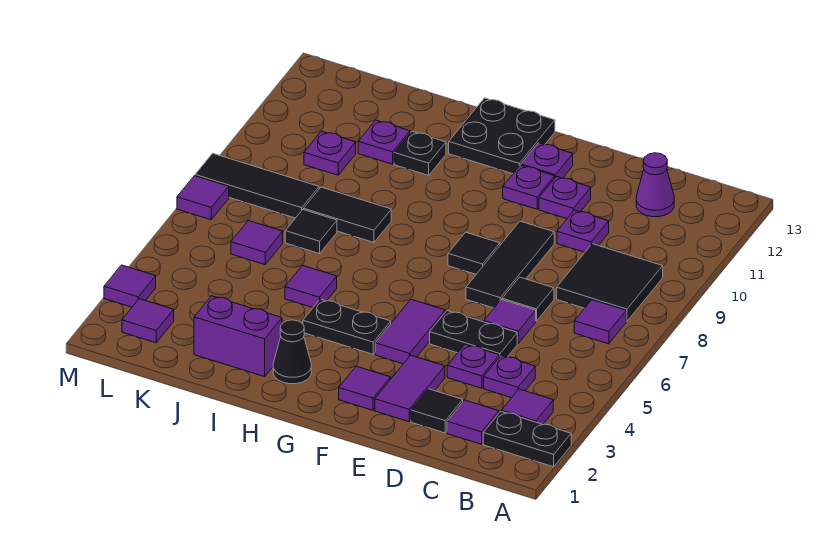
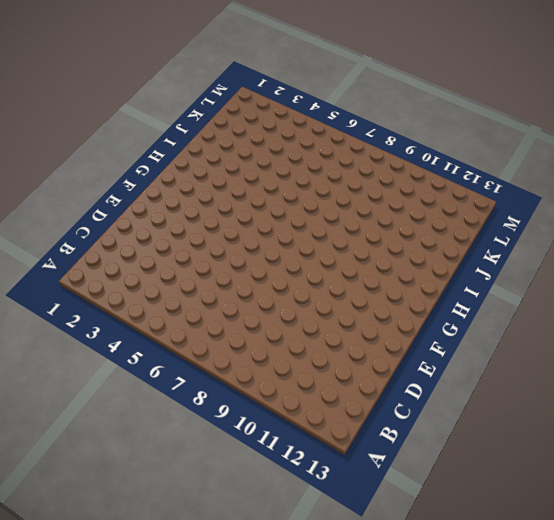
none -> black 1x2 plate [483,411,571,467]
none -> purple 1x1 tile [502,389,553,424]
none -> purple 1x1 tile [574,300,626,344]
none -> black 2x2 tile [557,244,663,321]

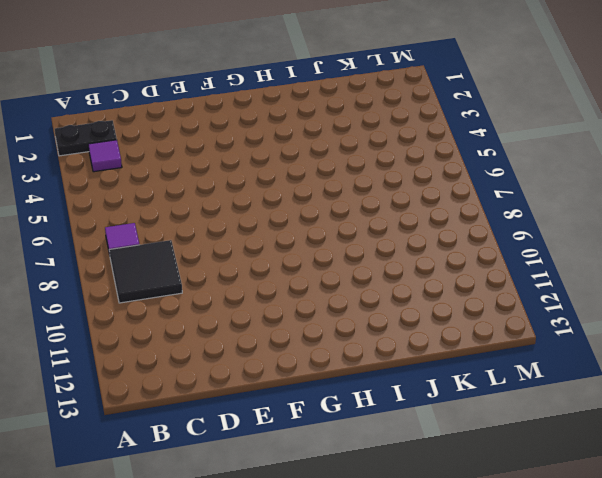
none -> purple 1x1 tile [447,400,499,444]
none -> purple 1x1 plate [484,356,535,398]
none -> purple 1x1 cone [636,153,674,217]
none -> black 1x1 tile [411,389,463,433]

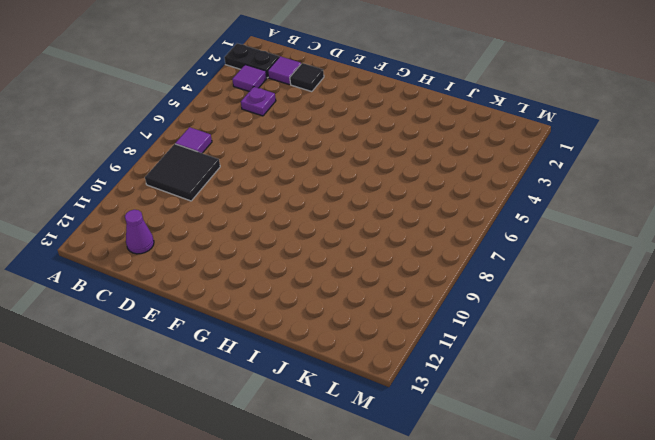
none -> purple 1x1 plate [447,344,499,388]
none -> black 1x2 plate [430,311,517,357]
none -> purple 1x1 tile [484,300,536,343]
none -> black 1x1 tile [502,277,554,321]

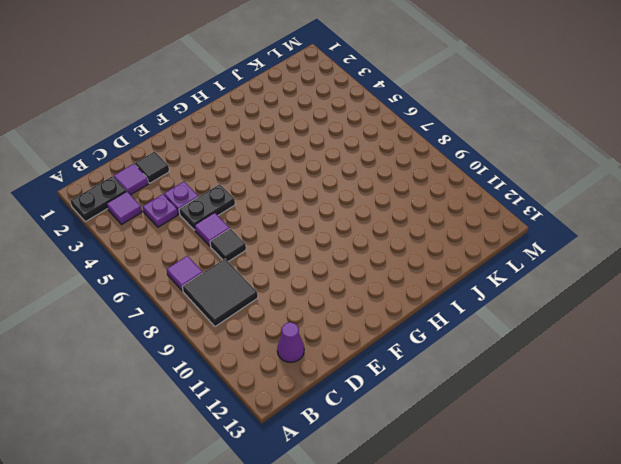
none -> purple 1x1 plate [557,210,609,252]
none -> purple 1x2 tile [375,355,445,422]
none -> black 1x3 tile [466,221,554,308]
none -> purple 1x1 plate [539,177,591,219]

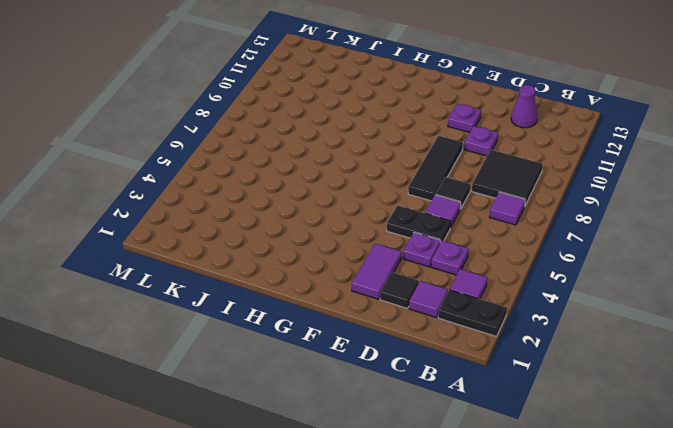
none -> purple 1x1 tile [339,366,390,410]
none -> purple 1x2 tile [375,299,445,364]
none -> black 1x1 tile [448,232,500,274]
none -> purple 1x1 plate [503,165,555,209]

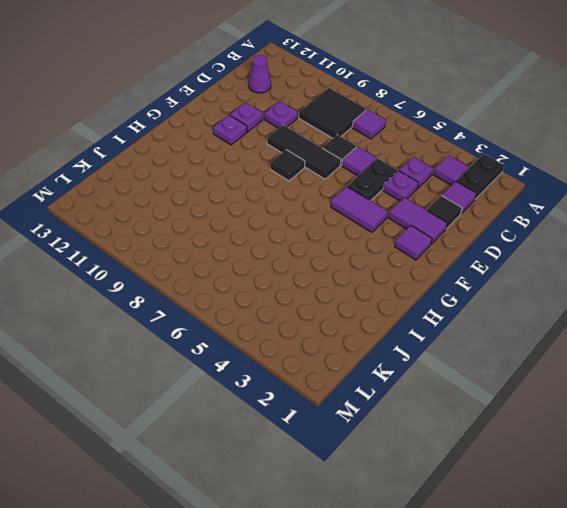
none -> purple 1x1 plate [521,143,573,178]
none -> black 1x2 plate [303,299,391,354]
none -> black 2x2 plate [449,98,555,174]
none -> black 1x1 cone [273,320,311,384]

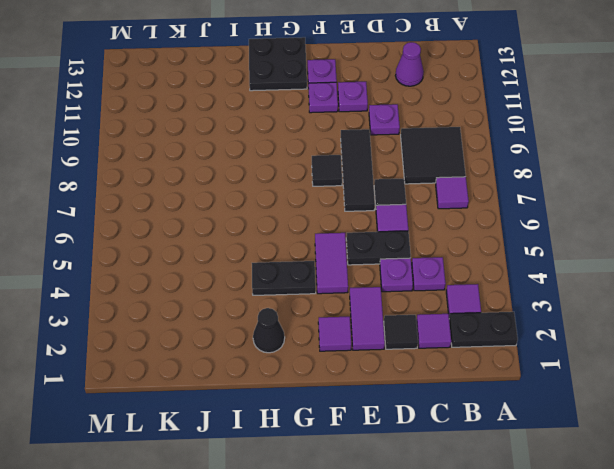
none -> purple 1x2 brick [194,296,282,377]
none -> purple 1x1 tile [285,266,337,308]
none -> black 1x2 tile [304,187,391,242]
none -> black 1x1 plate [394,132,446,175]

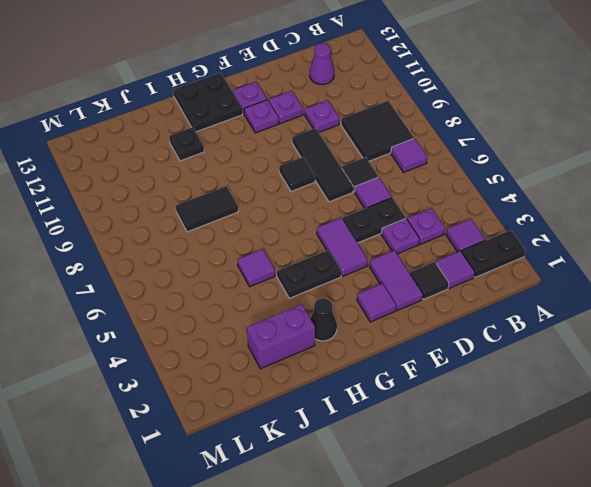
none -> black 1x1 tile [285,210,337,254]
none -> purple 1x1 plate [358,120,410,164]
none -> purple 1x1 tile [231,221,283,265]
none -> black 1x3 tile [195,153,319,218]

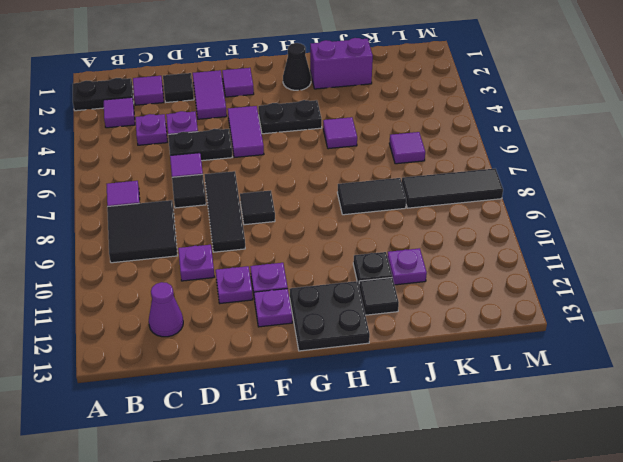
black 1x1 tile [359,278,399,315] -> black 1x1 tile moved to [285,210,337,254]
none -> purple 1x1 plate [304,131,356,175]
none -> purple 1x1 tile [122,299,174,343]
none -> purple 1x1 tile [104,265,156,307]
none -> purple 1x1 tile [177,176,229,220]

